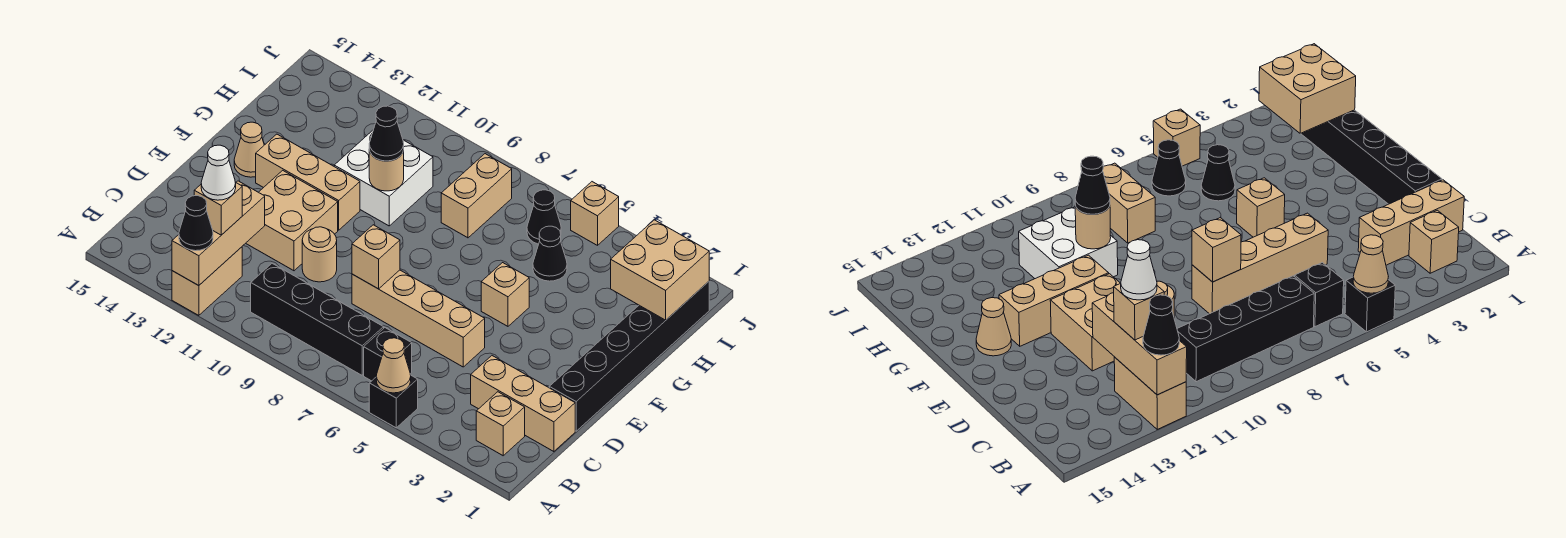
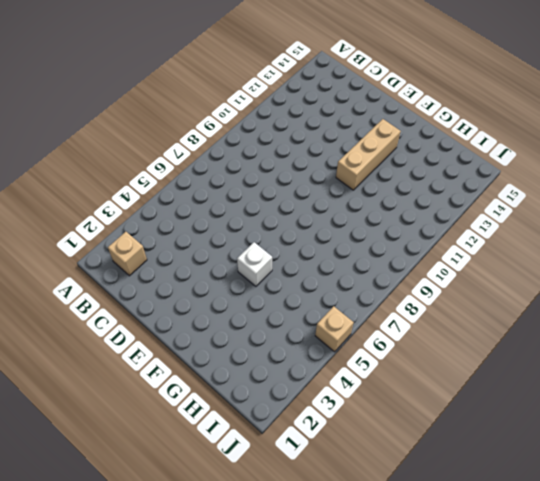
white 1x1 brick [237,242,272,286] -> tan 1x1 brick [481,263,529,326]
none -> black 1x1 brick [369,376,418,428]
none -> tan 1x2 brick [172,247,242,315]
none -> black 1x1 brick [364,328,412,381]

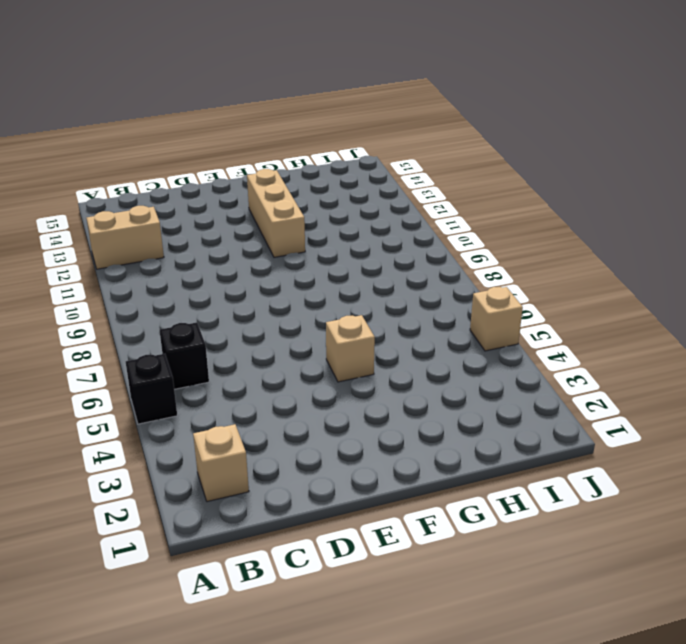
none -> black 1x4 brick [251,263,384,375]
none -> tan 1x3 brick [471,356,575,452]
none -> black 1x6 brick [549,282,709,431]

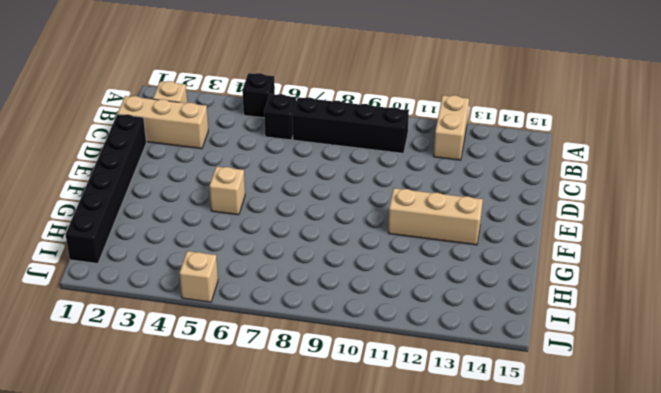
none -> tan 1x4 brick [352,270,485,367]
none -> tan 1x1 round brick [302,227,337,282]
none -> tan 2x2 brick [246,170,338,271]

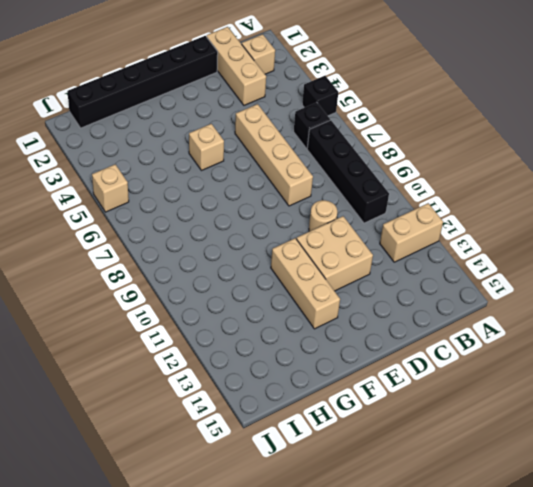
none -> tan 1x1 cone [234,122,264,177]
none -> white 2x2 brick [334,130,433,226]
none -> black 1x1 cone [533,226,567,281]

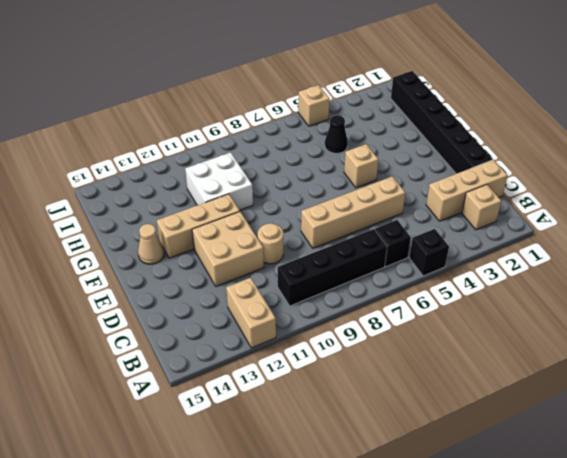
none -> tan 1x2 brick [441,154,512,238]
none -> black 1x1 cone [527,190,561,244]
none -> tan 1x1 cone [376,338,411,393]

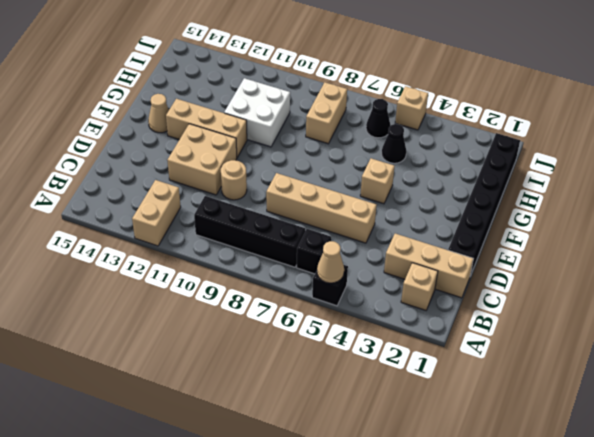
none -> tan 1x3 brick [172,181,265,286]
none -> tan 1x1 brick [352,225,400,289]
none -> tan 1x1 round brick [369,149,404,191]

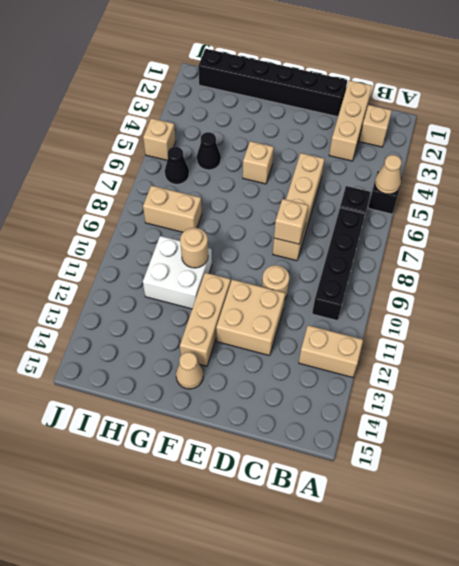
none -> tan 1x3 brick [172,181,265,286]
none -> tan 2x2 brick [611,220,709,320]
none -> black 1x1 cone [179,196,213,251]

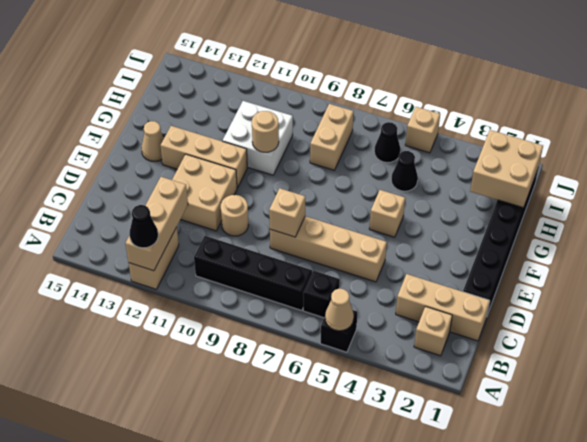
none -> tan 1x1 brick [194,182,242,235]
none -> black 1x1 cone [369,106,404,161]
none -> white 1x1 cone [201,145,236,200]

